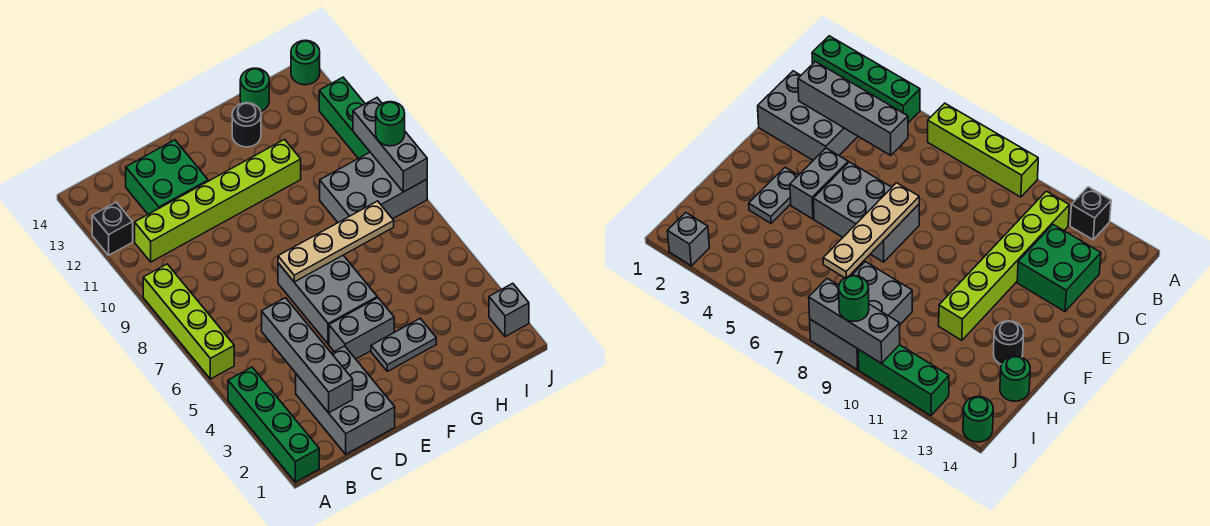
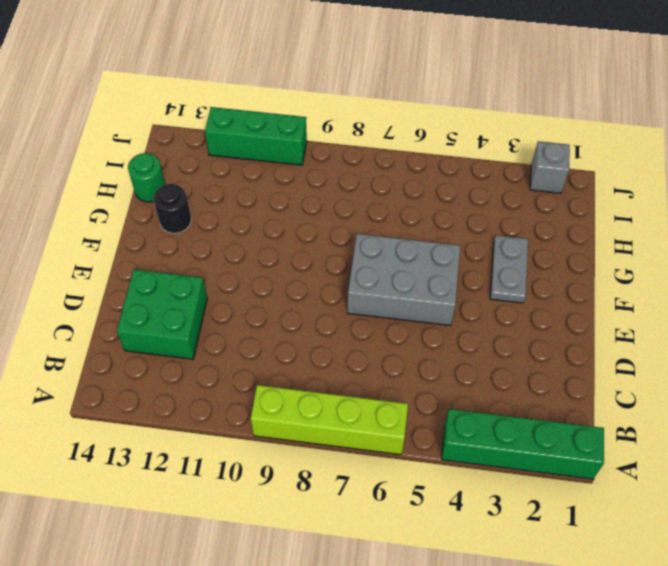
none -> black 1x1 brick [92,202,133,255]
none -> lime 1x6 brick [135,140,301,262]
none -> grey 2x3 brick [296,346,395,454]

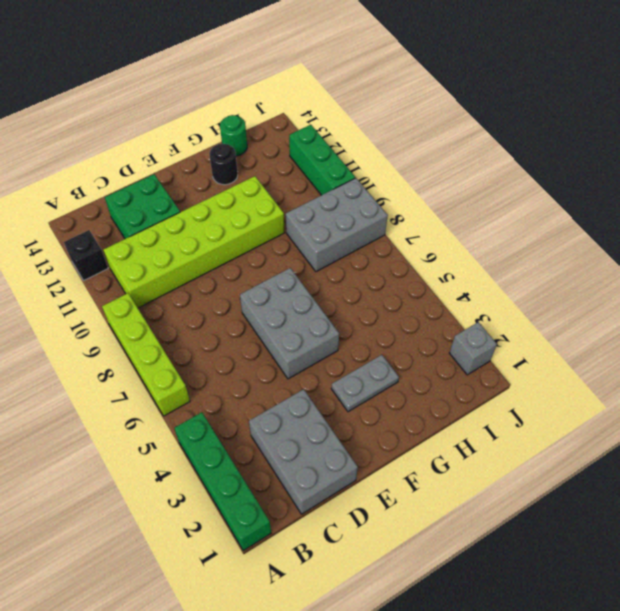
lime 2x6 brick [104,176,285,308] -> lime 1x6 brick [135,140,301,262]
none -> grey 1x2 brick [329,298,394,359]
none -> green 1x1 round brick [291,40,320,85]
none -> grey 1x4 brick [262,298,353,413]

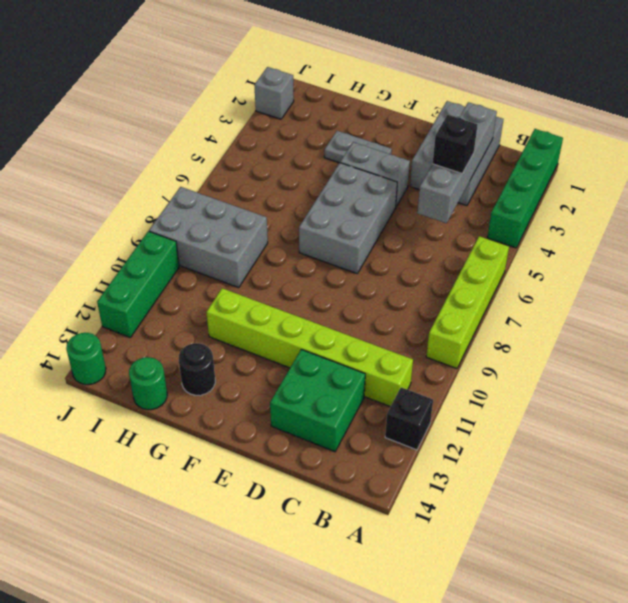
black 1x1 brick [433,115,478,173] -> none
none -> tan 1x4 plate [278,201,394,282]
none -> grey 1x3 brick [353,98,427,192]
none -> green 1x1 round brick [376,102,405,146]

